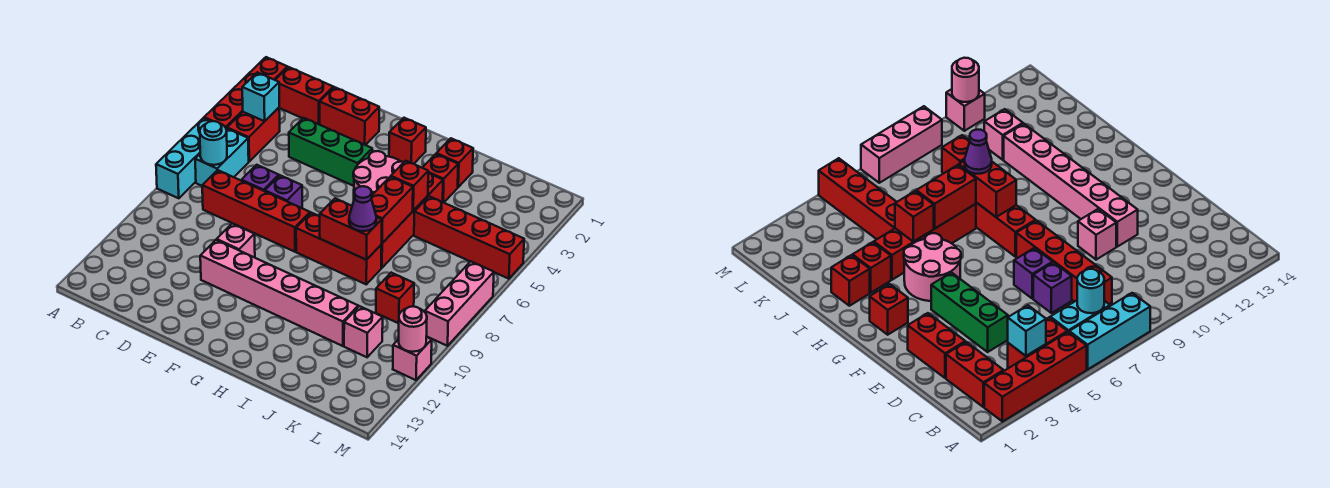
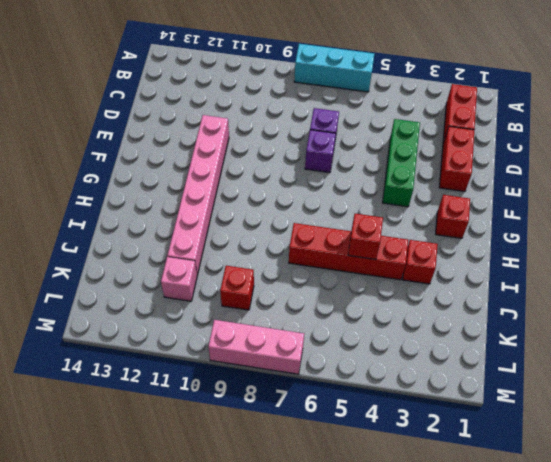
none -> red 1x4 brick [204,57,287,128]
none -> red 1x2 brick [227,108,280,161]
none -> cyan 1x2 brick [195,128,249,186]
none -> red 1x4 brick [202,170,310,252]

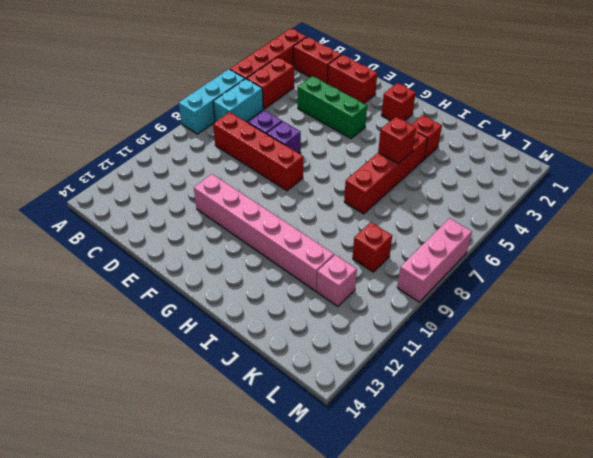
none -> pink 1x1 brick [217,223,255,258]
none -> pink 2x2 round brick [353,151,404,198]
none -> red 1x3 brick [296,213,381,284]
none -> red 1x1 brick [436,138,473,187]

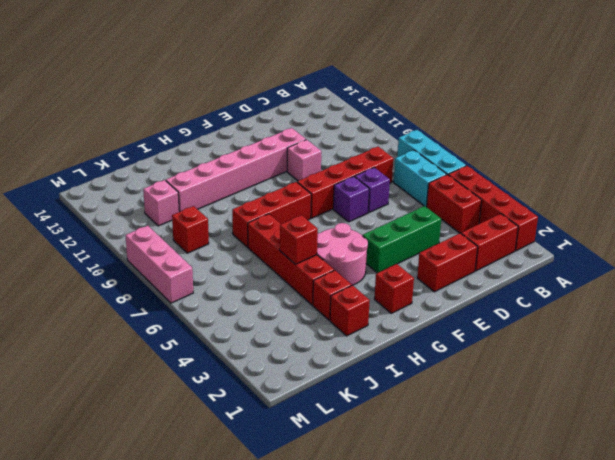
none -> red 1x4 brick [414,196,524,279]
none -> pink 1x1 brick [393,337,432,380]
none -> cyan 1x1 brick [242,72,279,121]
none -> cyan 1x1 round brick [200,121,227,165]

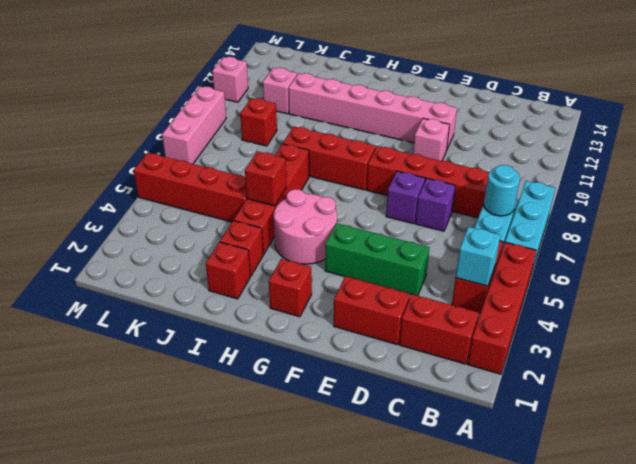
none -> red 1x2 brick [320,198,382,260]
none -> red 1x2 brick [371,177,413,243]
none -> pink 1x1 round brick [399,306,427,352]
none -> purple 1x1 cone [349,186,377,231]

